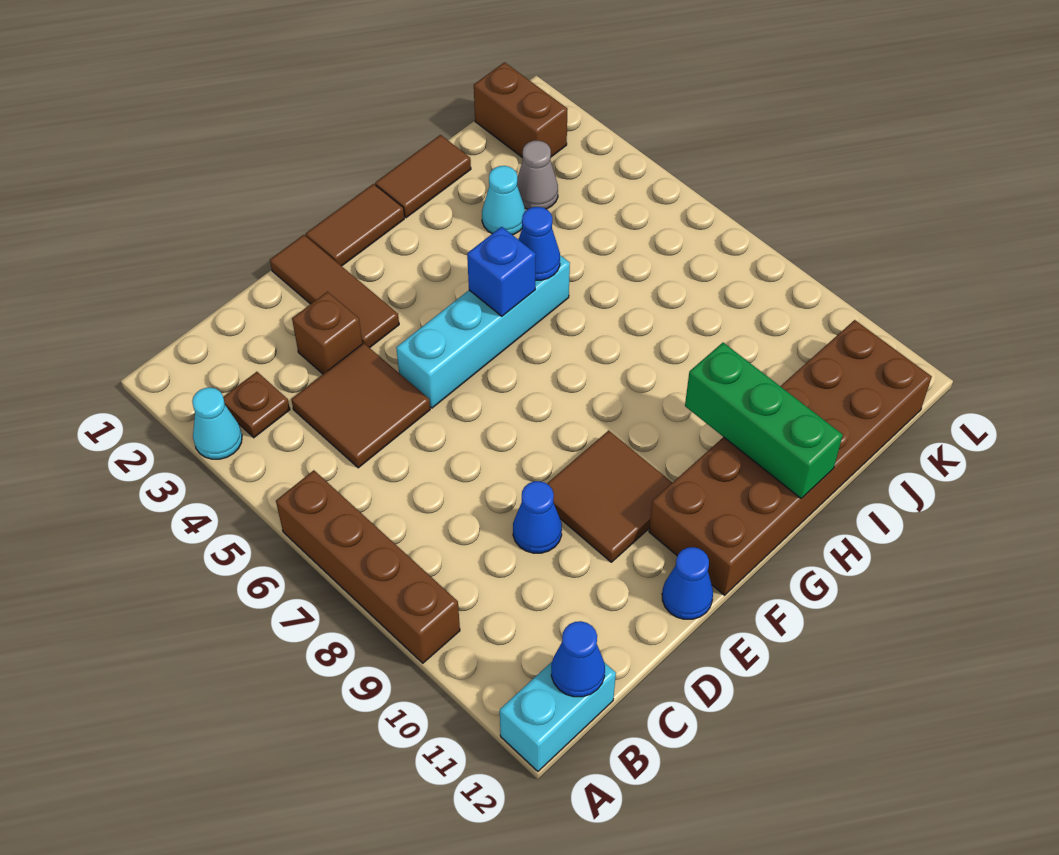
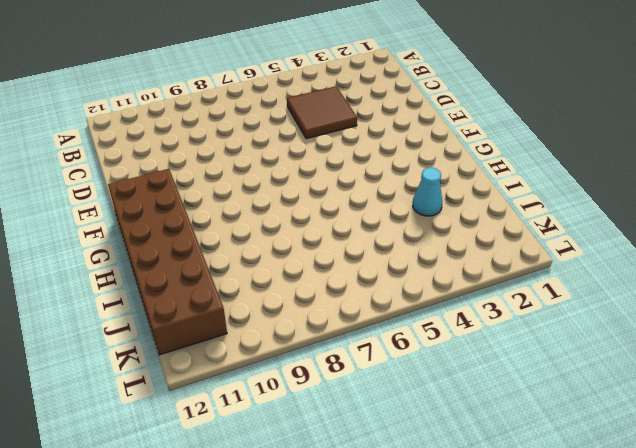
none -> cyan 1x1 cone [192,388,242,459]
none -> brown 1x4 brick [276,470,460,663]
none -> cyan 1x2 brick [500,662,616,771]

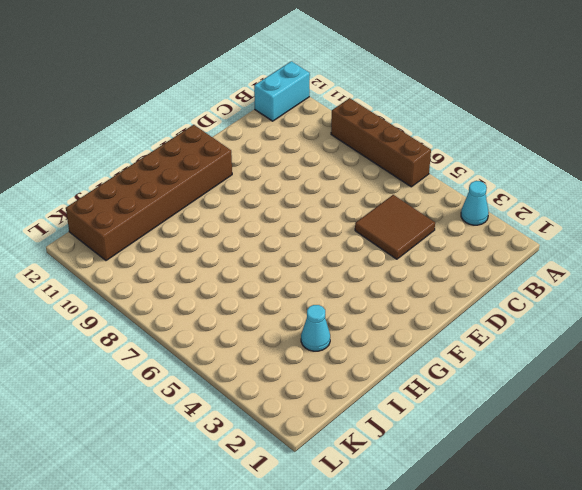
none -> brown 1x1 plate [223,372,290,438]
none -> brown 1x1 brick [292,292,362,374]
none -> blue 1x1 cone [513,481,562,553]

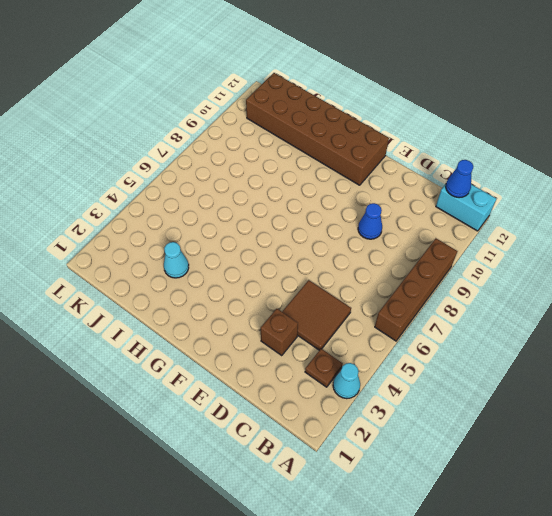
none -> brown 1x3 tile [270,235,399,348]
none -> cyan 1x4 brick [396,255,570,408]
none -> brown 2x2 tile [547,430,672,562]

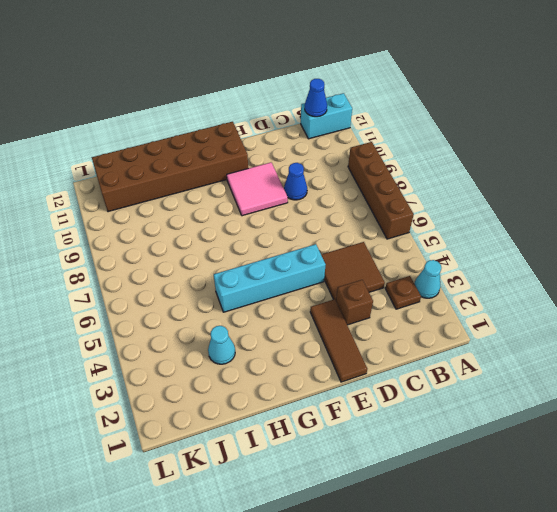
pink 2x2 tile [227,163,288,216] -> brown 2x2 tile [547,430,672,562]
none -> blue 1x1 cone [662,547,713,619]
none -> brown 1x2 tile [306,184,404,266]
none -> brown 1x2 tile [375,135,471,218]

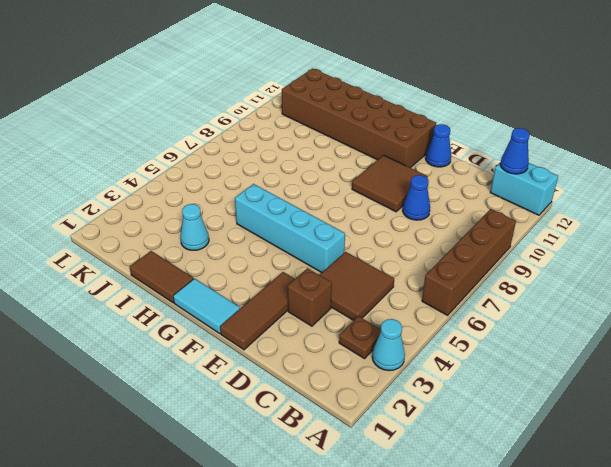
cyan 1x2 tile [173,278,240,333] -> brown 1x2 tile [306,184,404,266]
none -> grey 1x1 cone [517,141,558,209]
none -> brown 1x2 brick [474,62,568,158]
none -> blue 1x1 brick [467,227,536,316]

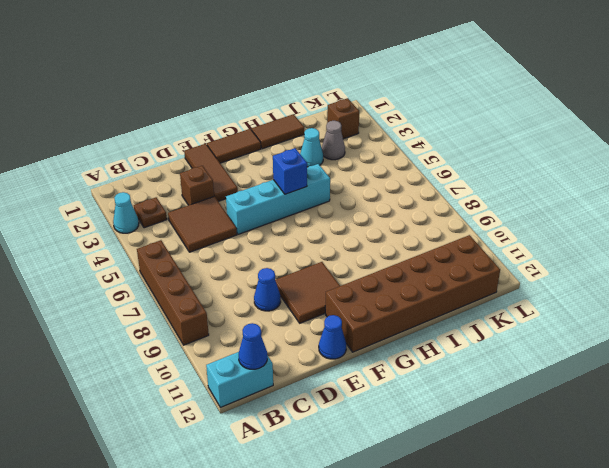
brown 1x1 brick [327,98,359,139] -> brown 1x2 brick [474,62,568,158]
none -> blue 1x1 cone [519,207,560,280]
none -> green 1x3 brick [685,343,843,498]

